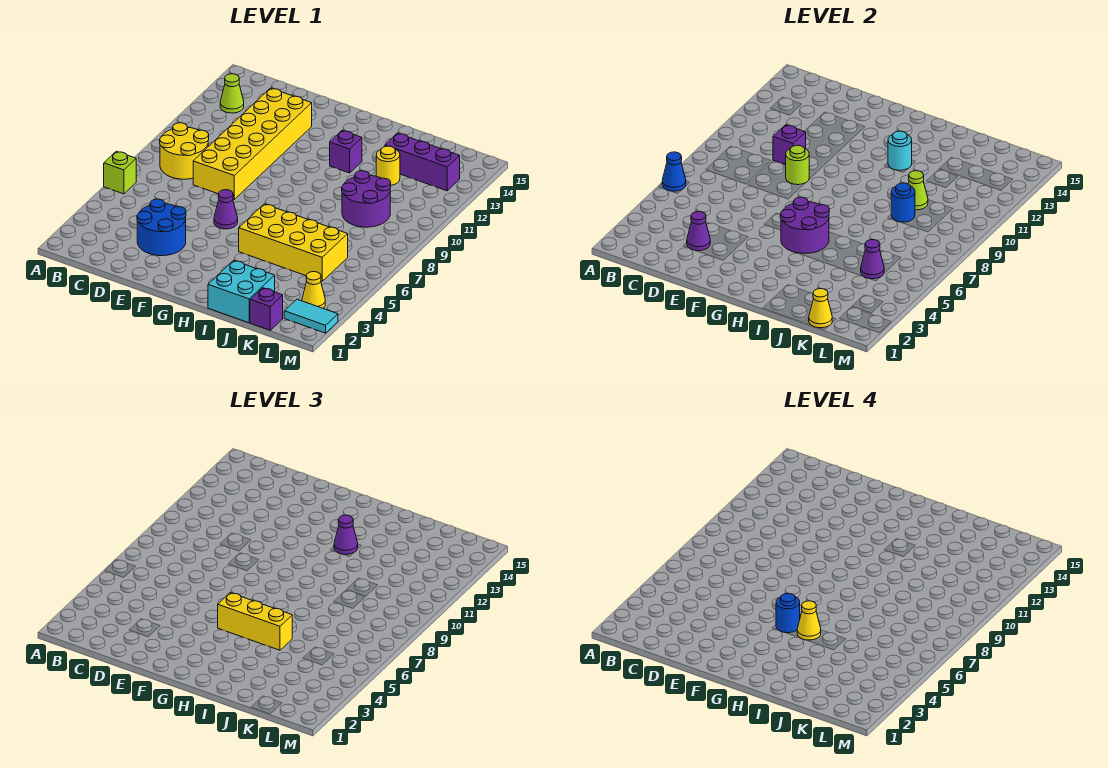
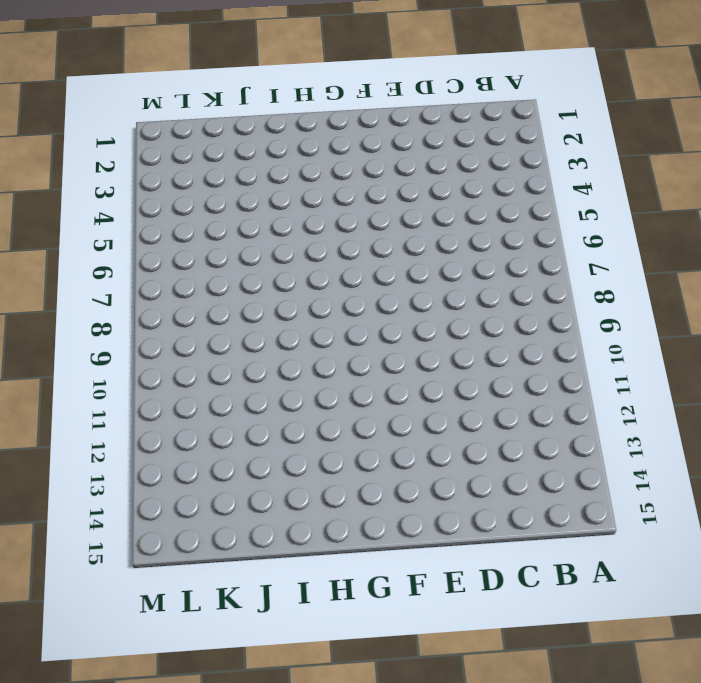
none -> lime 1x1 brick [104,151,136,194]
none -> yellow 2x2 round brick [160,123,209,179]
none -> lime 1x1 cone [220,74,244,113]

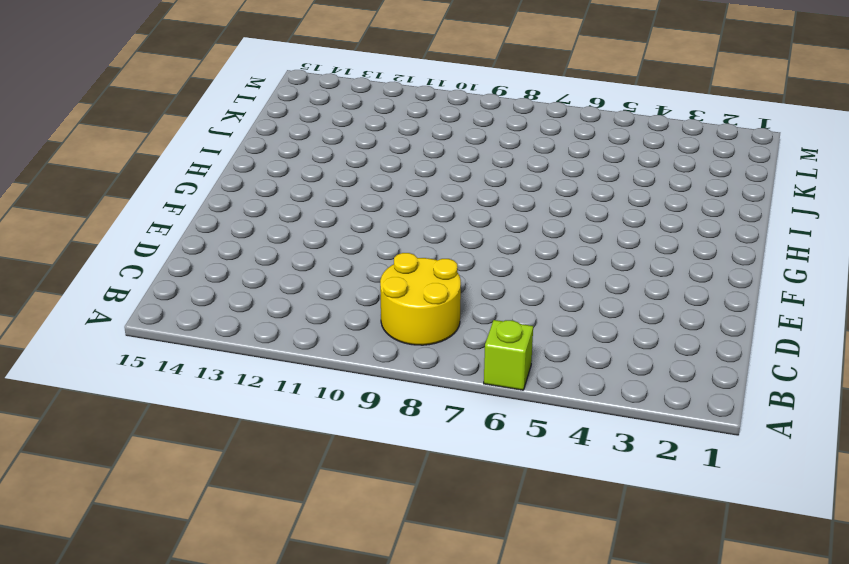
none -> lime 1x1 cone [220,74,244,113]
none -> blue 2x2 round brick [137,199,186,256]
none -> yellow 2x6 brick [193,88,312,199]

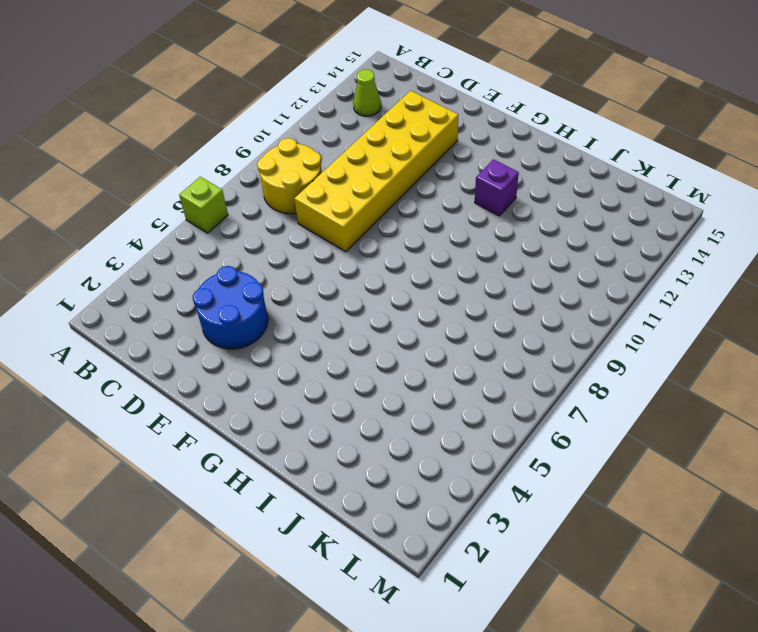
none -> purple 1x1 cone [214,190,238,229]
none -> yellow 2x4 brick [239,204,348,281]
none -> cyan 2x2 brick [208,261,275,323]

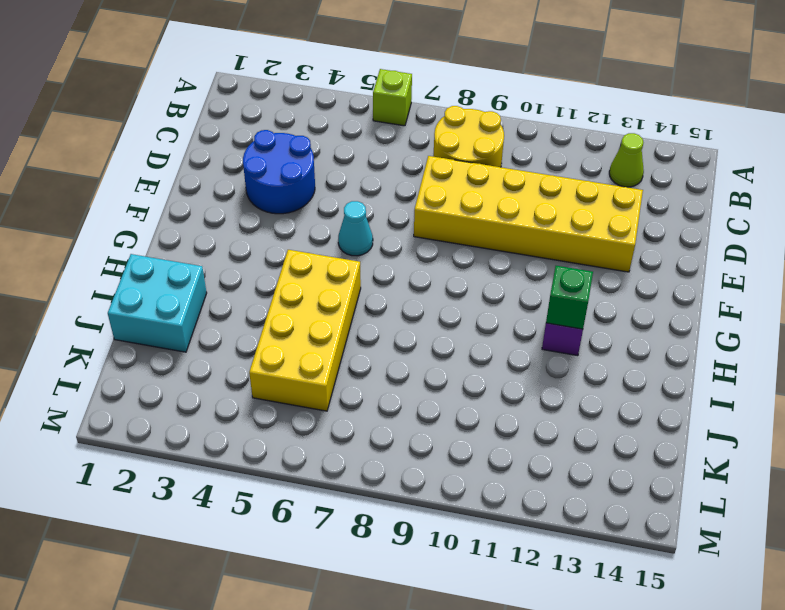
cyan 1x1 cone [338,201,373,256] -> purple 1x1 cone [214,190,238,229]
green 1x1 brick [546,266,593,329] -> cyan 1x1 round brick [888,131,912,170]
none -> purple 2x2 round brick [342,171,391,227]
none -> yellow 1x1 round brick [376,146,400,185]
none -> purple 1x3 brick [385,133,460,191]

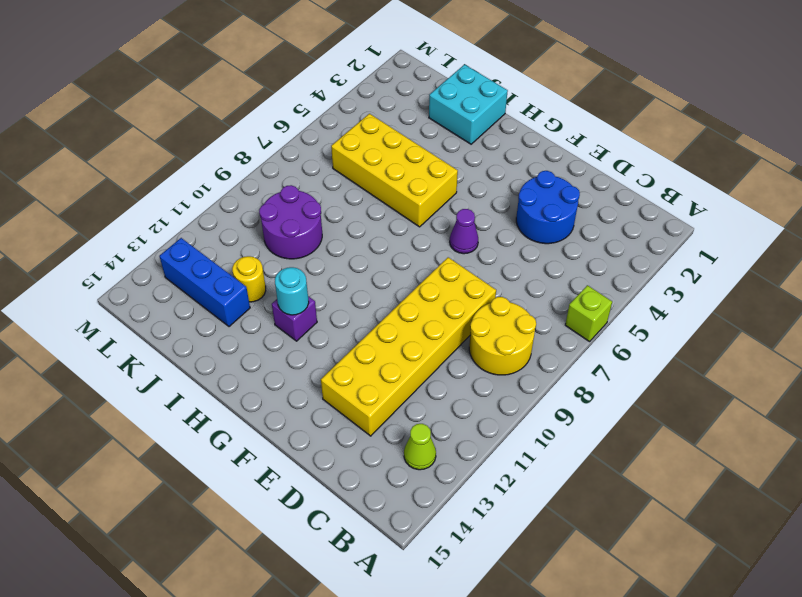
blue 1x3 brick [159,238,250,327] -> purple 1x3 brick [385,133,460,191]
none -> purple 1x1 brick [250,288,283,330]
none -> cyan 1x2 tile [284,299,338,333]
none -> yellow 1x1 cone [302,272,325,308]

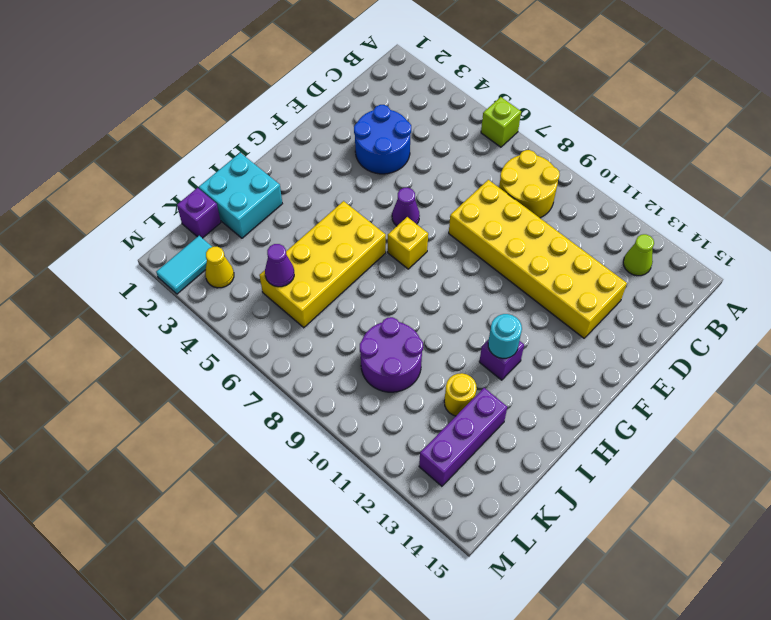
yellow 1x1 brick [388,217,428,269] -> none
none -> blue 1x1 cone [662,152,686,191]
none -> purple 1x1 cone [687,211,710,251]
none -> purple 1x1 brick [773,125,806,165]

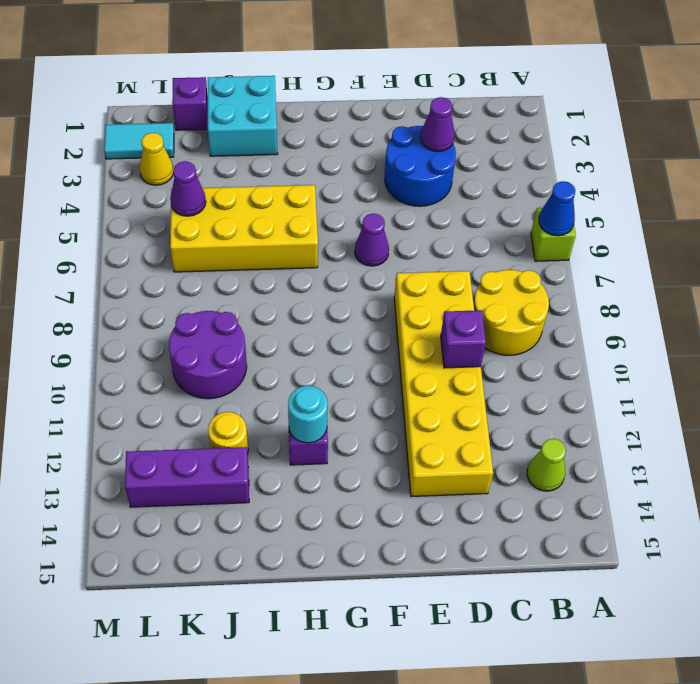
none -> lime 1x1 round brick [786,145,809,185]
none -> purple 2x2 round brick [780,197,829,253]
none -> blue 1x1 round brick [891,183,915,222]

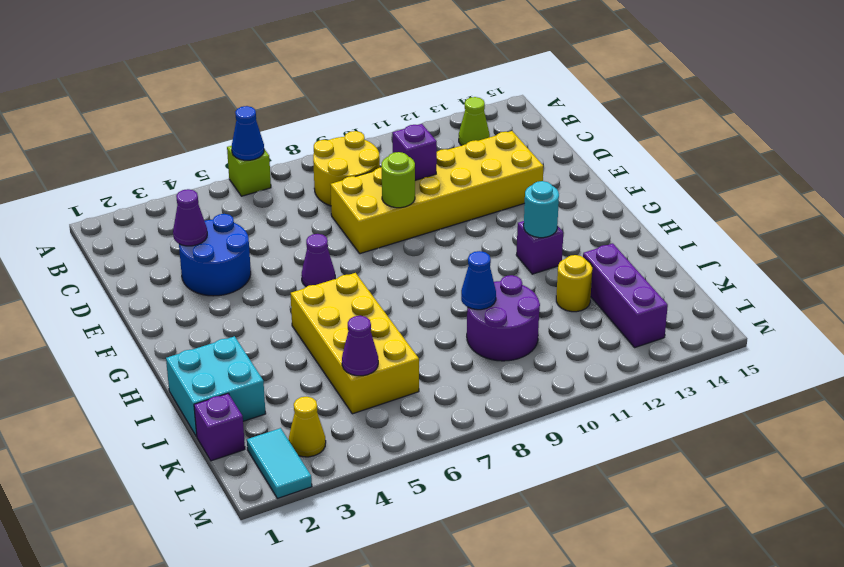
blue 1x1 cone [461,251,496,310] -> blue 1x1 round brick [891,183,915,222]
none -> purple 2x2 round brick [780,197,829,253]
none -> lime 1x1 cone [908,171,928,210]
none -> yellow 1x1 cone [809,289,832,328]

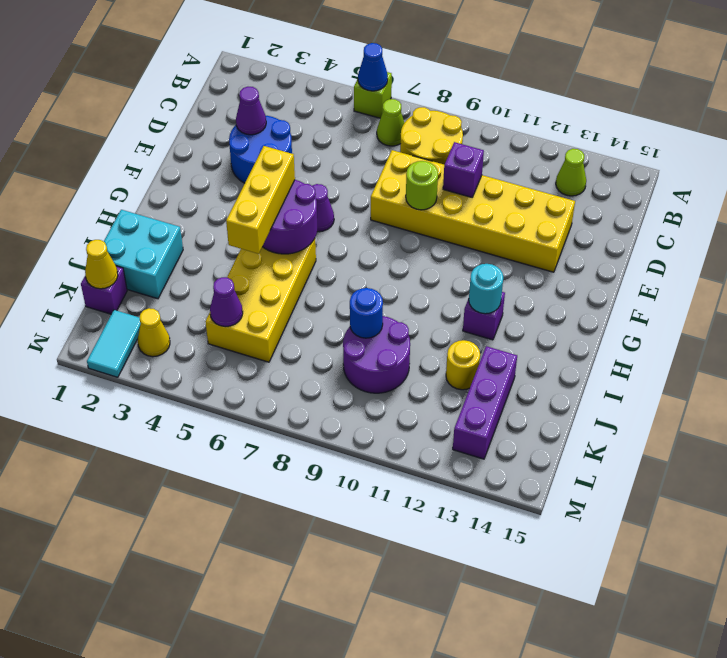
lime 1x1 cone [377,99,404,146] -> lime 1x1 cone moved to [908,171,928,210]
none -> purple 1x1 cone [334,515,358,554]
none -> blue 1x1 round brick [776,593,800,633]
none -> yellow 1x1 cone [797,601,821,640]

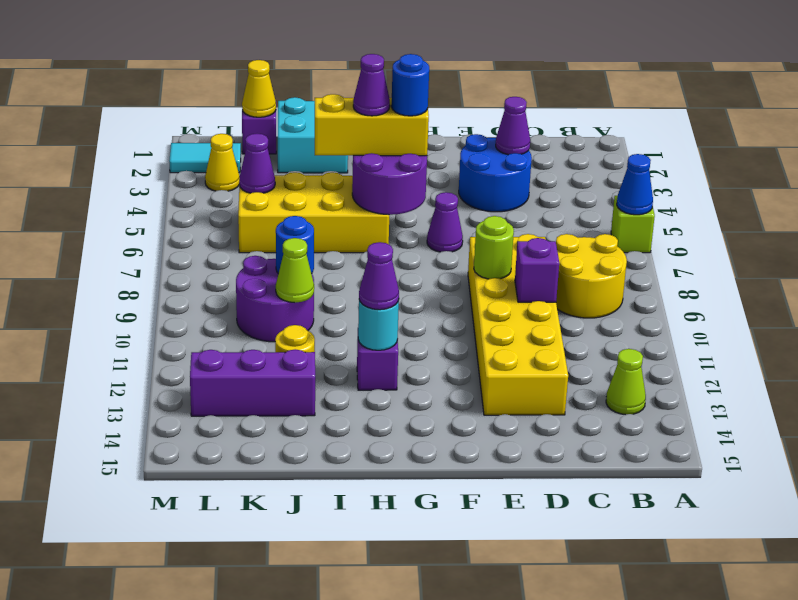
purple 1x1 cone [353,54,390,116] -> yellow 1x1 cone [797,601,821,640]

